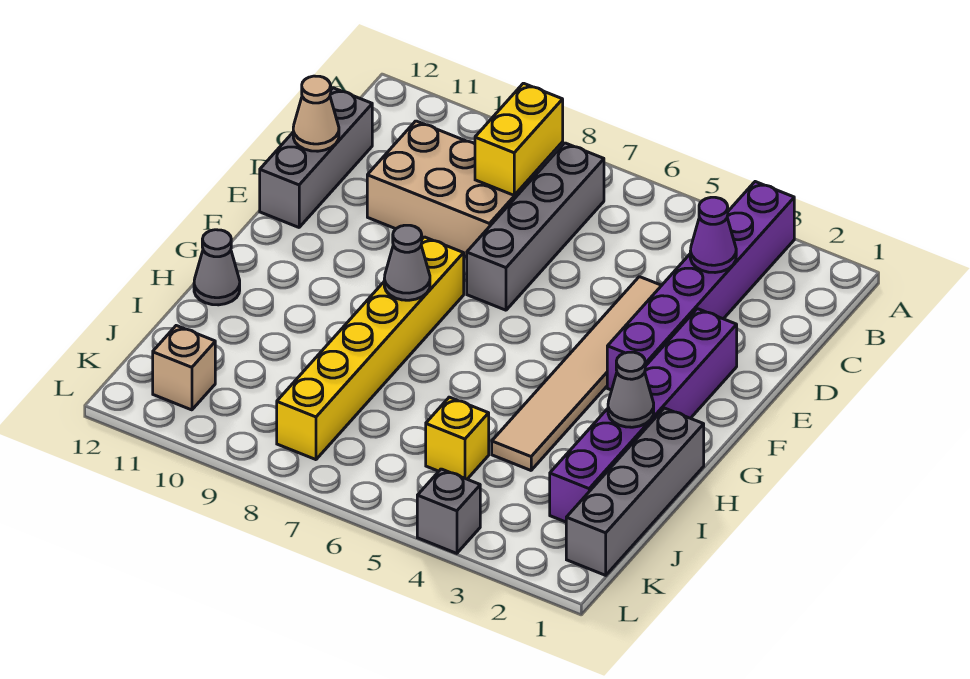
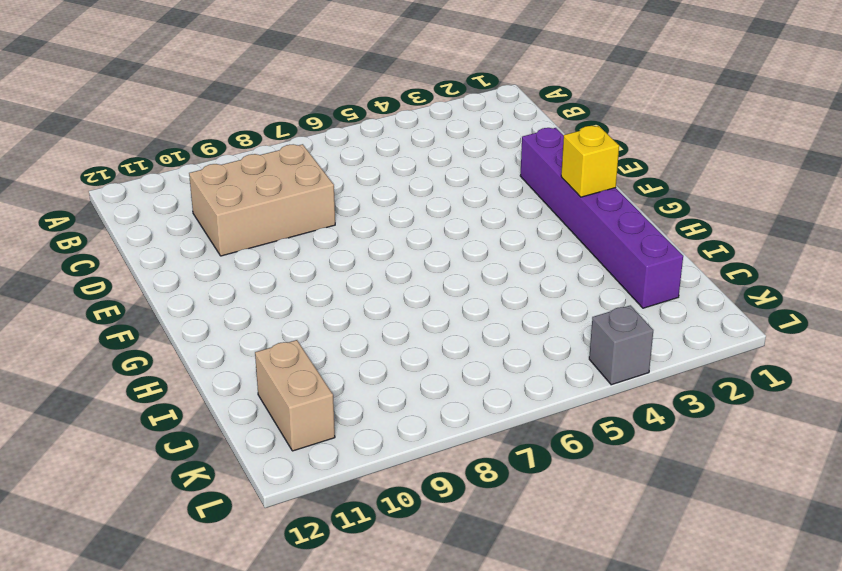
yellow 1x1 brick [561,126,619,197] -> yellow 1x1 brick moved to [426,397,489,479]
tan 1x2 brick [255,340,335,451] -> tan 1x1 brick [153,326,215,410]
none -> purple 1x6 brick [607,182,794,390]
none -> grey 1x4 brick [467,143,604,310]
none -> grey 1x3 brick [260,88,372,227]

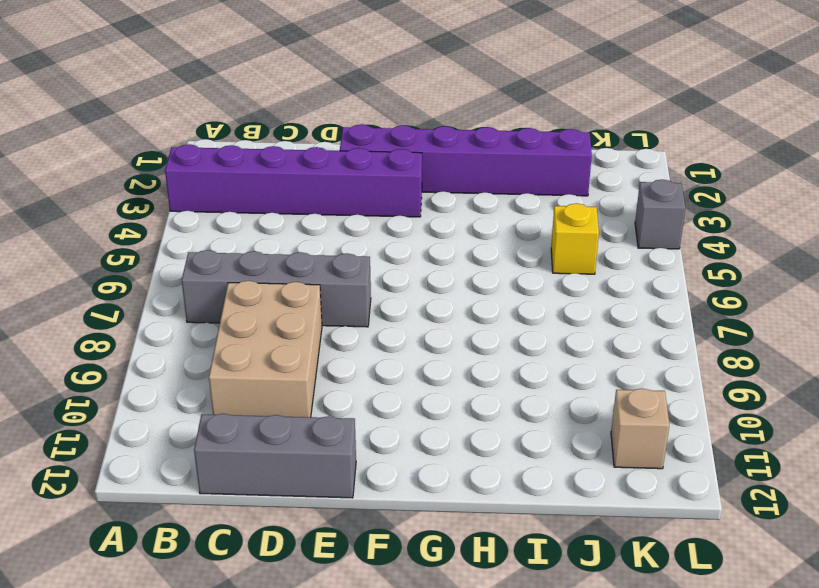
none -> tan 1x6 tile [492,277,662,470]
none -> yellow 1x6 brick [277,237,464,460]
none -> grey 1x4 brick [566,408,704,575]

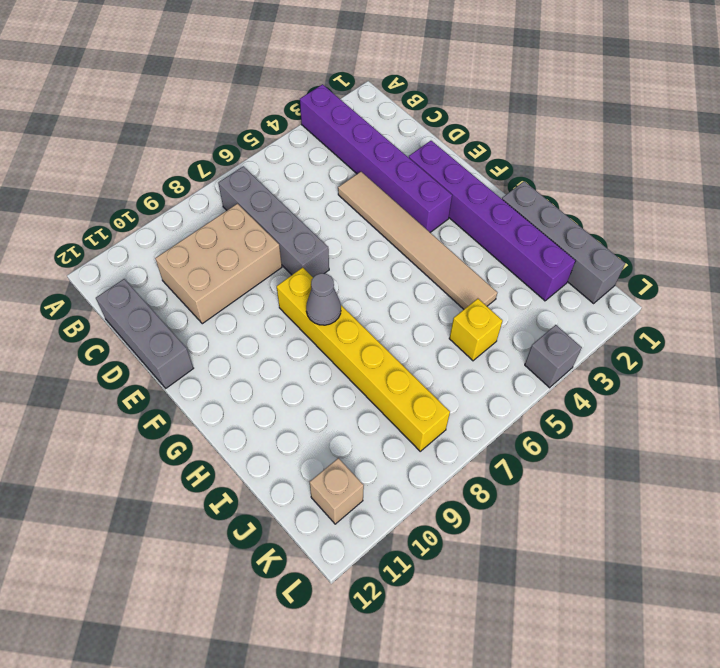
none -> grey 1x1 cone [194,230,240,305]
none -> yellow 1x2 brick [475,83,563,195]
none -> purple 1x1 cone [690,197,736,273]

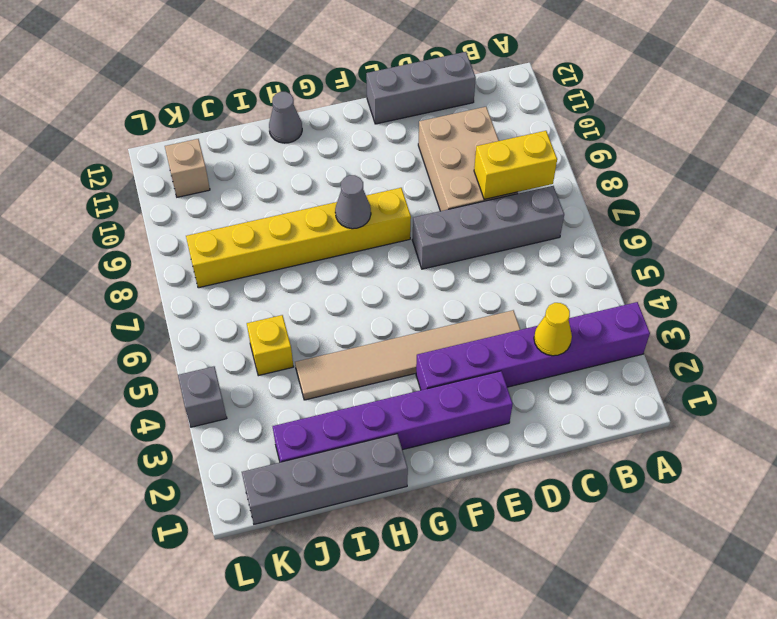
yellow 1x1 cone [534,303,572,356] -> purple 1x1 cone [690,197,736,273]
none -> tan 1x1 cone [293,76,339,151]
none -> grey 1x1 cone [608,352,654,427]

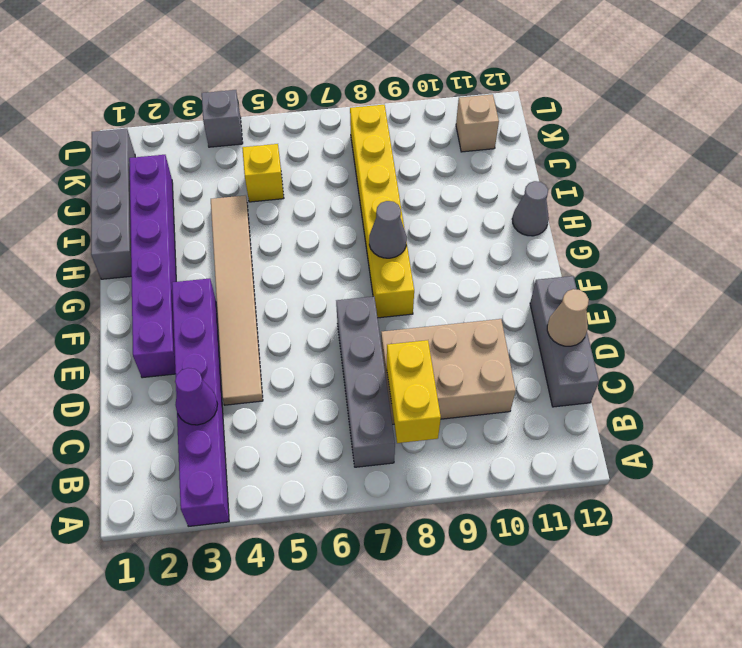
none -> grey 1x1 cone [608,352,654,427]

